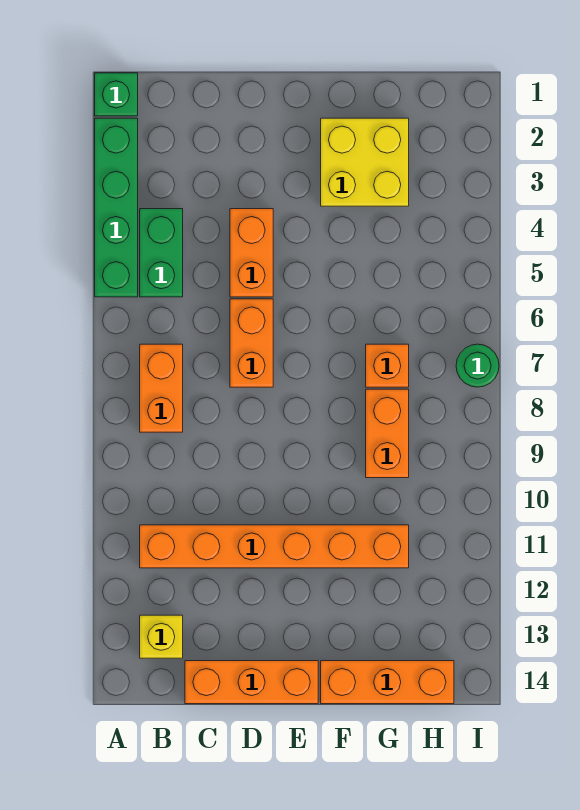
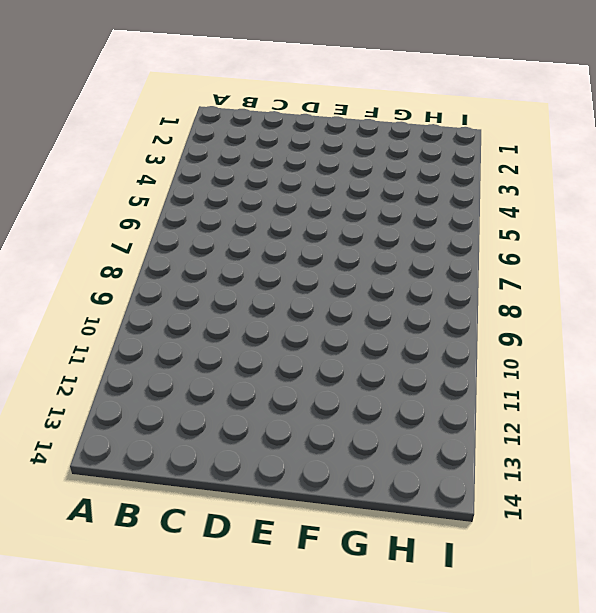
none -> green 1x1 brick [95,73,138,116]
none -> green 1x4 brick [95,118,138,297]
none -> green 1x2 brick [140,209,183,297]

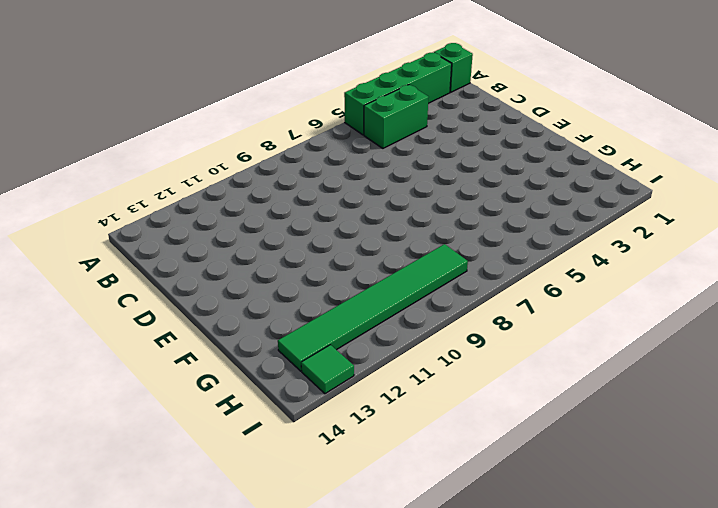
green 1x6 tile [278,244,468,371] -> none
green 1x1 tile [301,345,354,394] -> none
none -> orange 1x2 brick [140,344,183,432]
none -> orange 1x6 brick [140,525,409,568]
none -> yellow 1x1 brick [140,615,183,658]

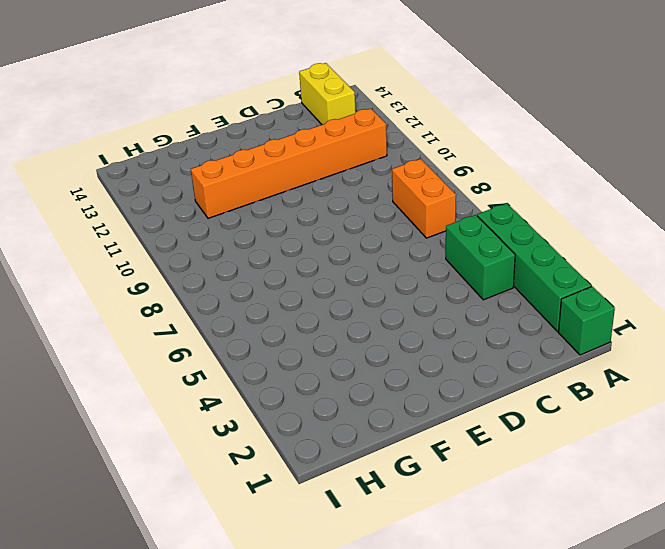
yellow 1x2 brick [299,63,356,125] -> yellow 1x1 brick [140,615,183,658]
none -> orange 1x3 brick [185,661,318,704]
none -> orange 1x2 brick [230,209,273,297]
none -> orange 1x2 brick [230,299,273,387]

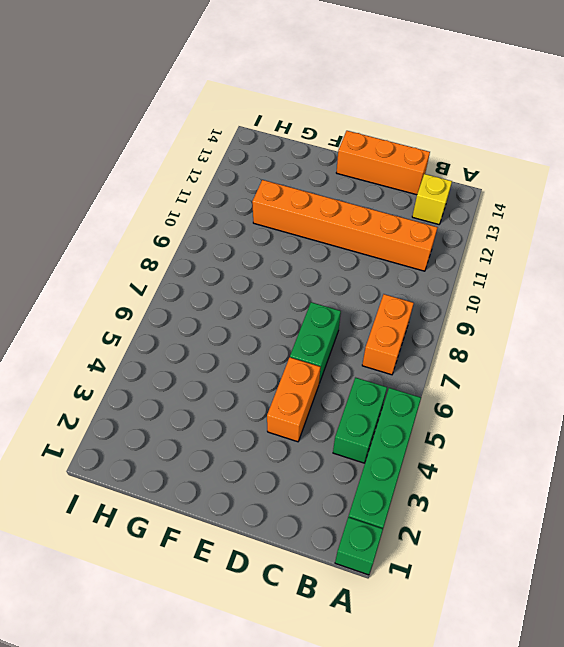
green 1x2 brick [290,302,341,383] -> orange 1x2 brick [230,299,273,387]
none -> yellow 2x2 brick [321,118,409,206]
none -> orange 1x3 brick [321,661,454,704]
none -> orange 1x1 brick [366,344,409,387]

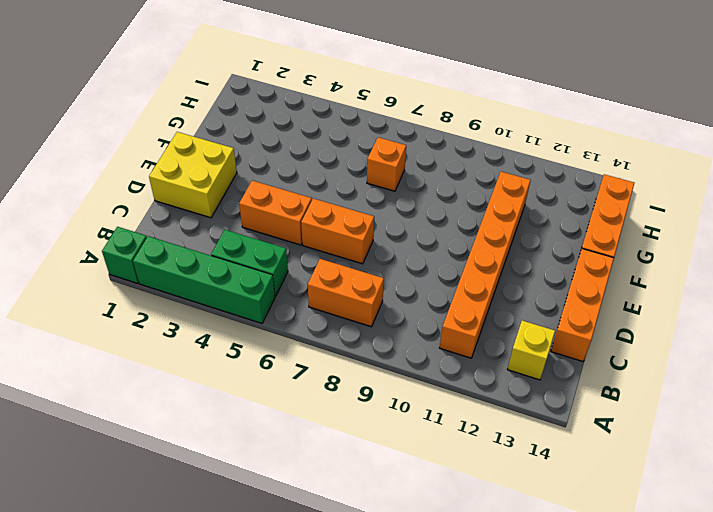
yellow 2x2 brick [149,132,237,218] -> yellow 2x2 brick moved to [321,118,409,206]
none -> orange 1x2 brick [366,389,409,478]
none -> green 1x1 round brick [456,344,499,387]

